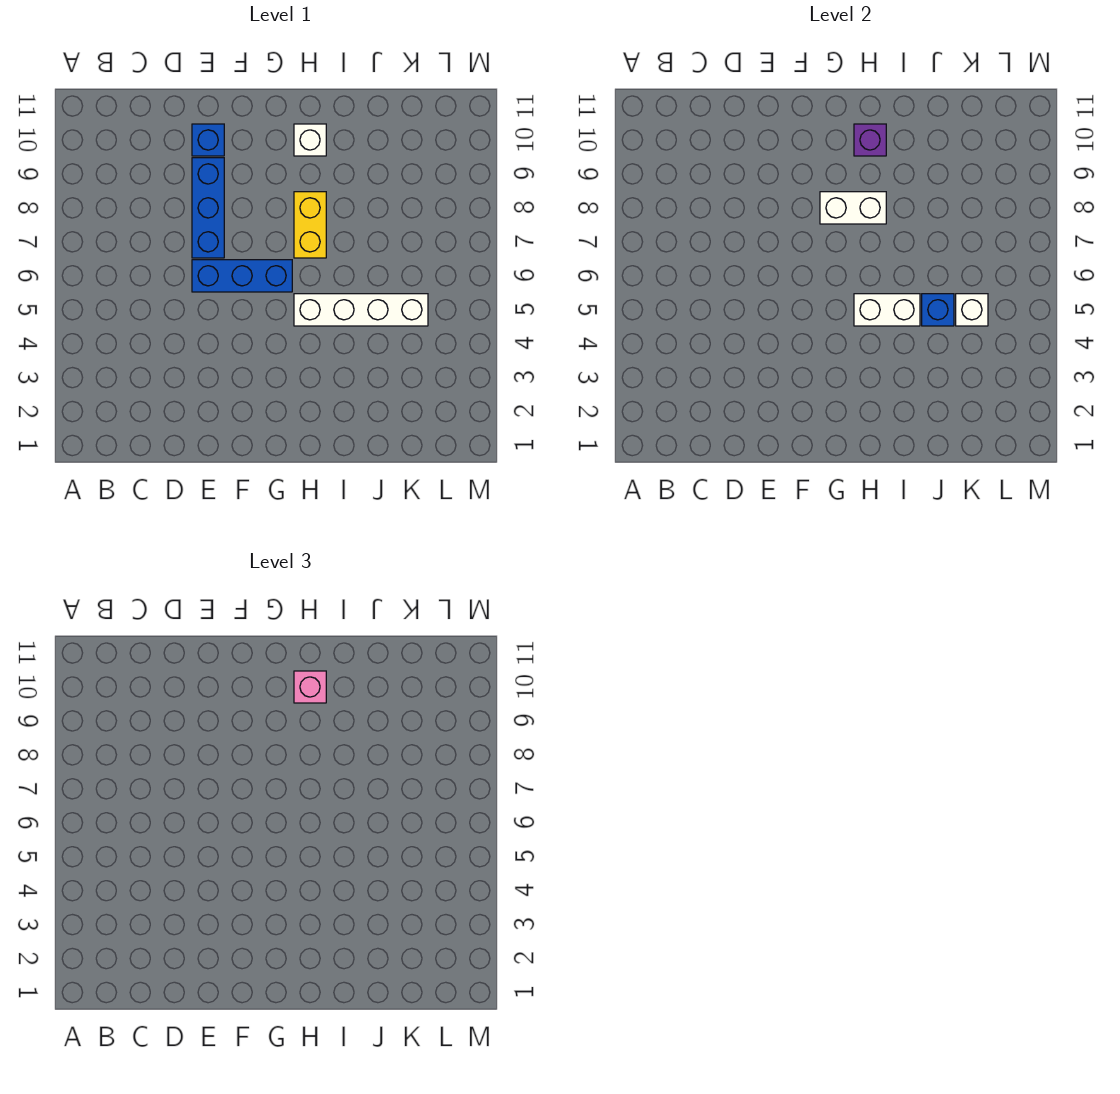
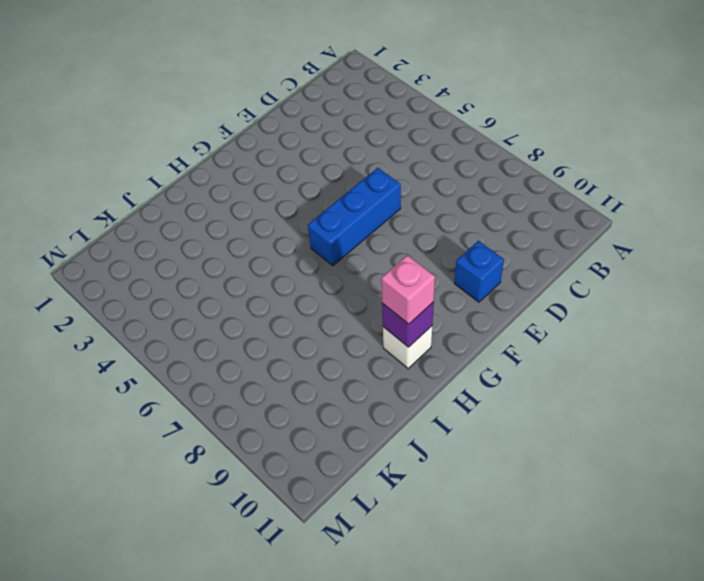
none -> blue 1x3 brick [192,158,224,258]
none -> white 1x4 brick [294,294,428,326]
none -> yellow 1x2 brick [294,192,326,258]

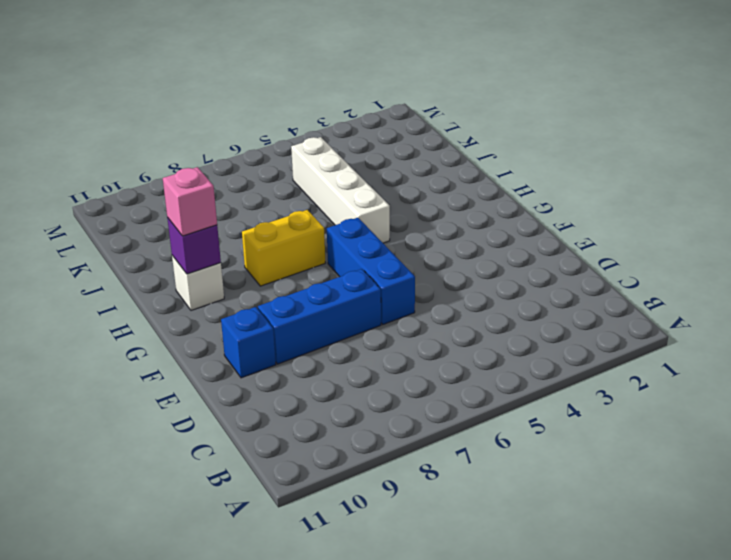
none -> white 1x2 brick [820,192,886,224]
none -> white 1x2 brick [854,294,920,326]
none -> blue 1x1 brick [922,294,954,326]

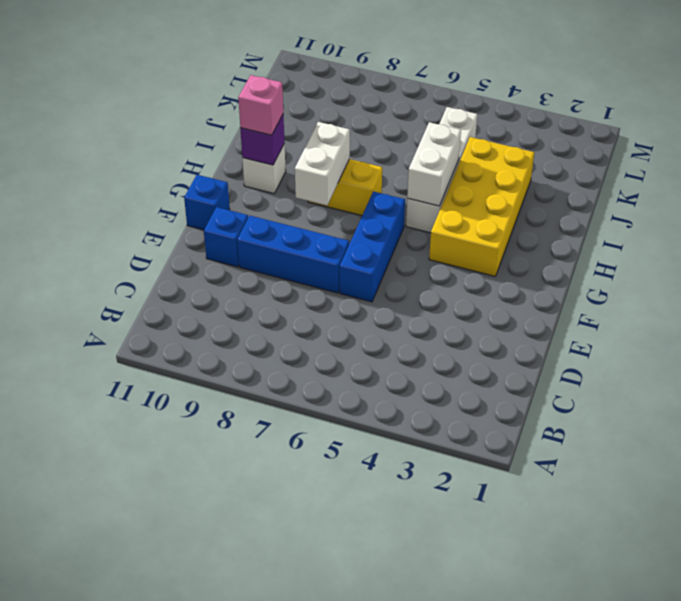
blue 1x1 brick [184,175,230,230] -> blue 1x1 brick moved to [922,294,954,326]
yellow 2x4 brick [429,137,534,276] -> none
none -> white 1x1 brick [956,294,988,326]

